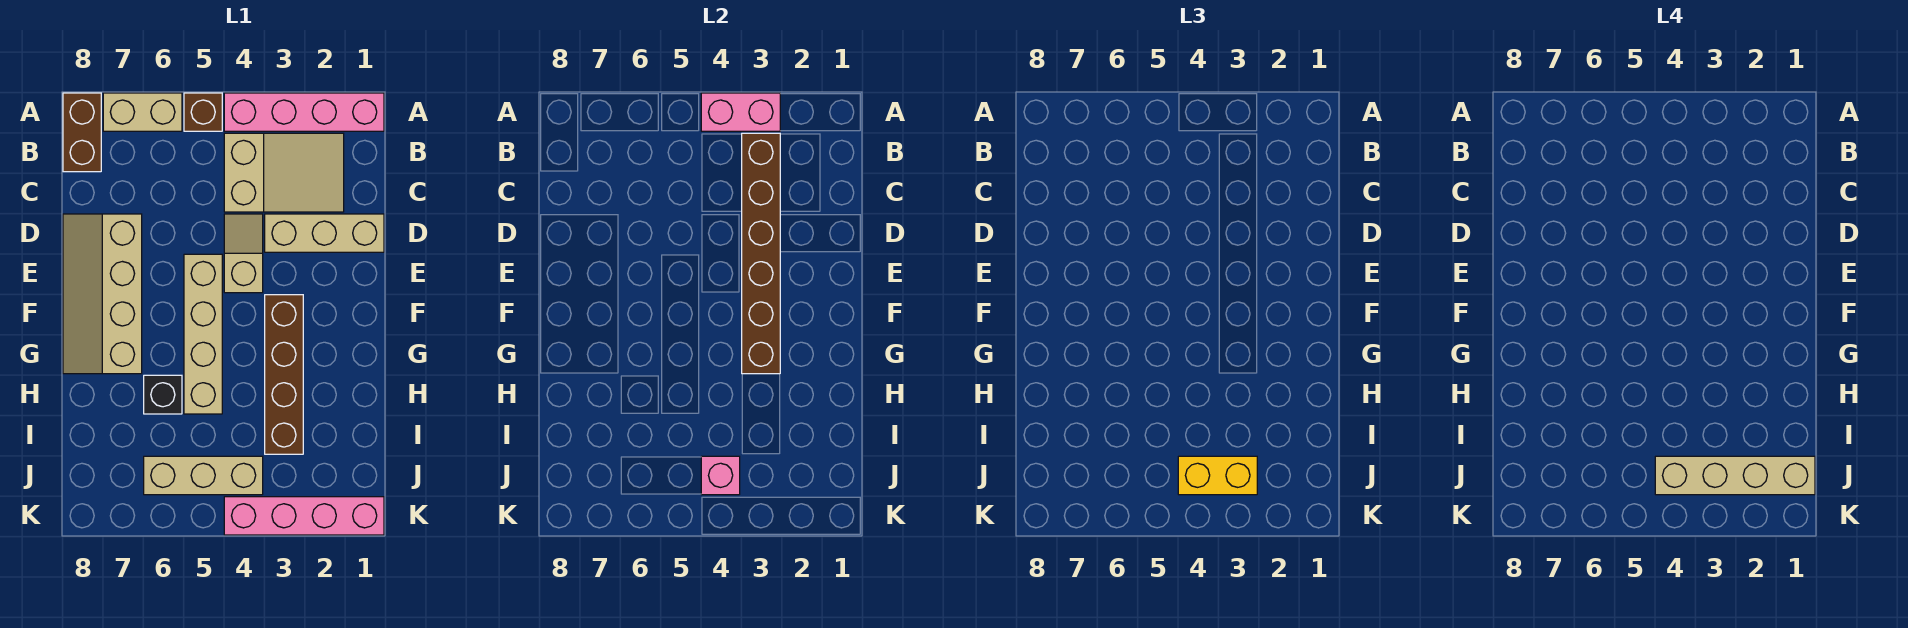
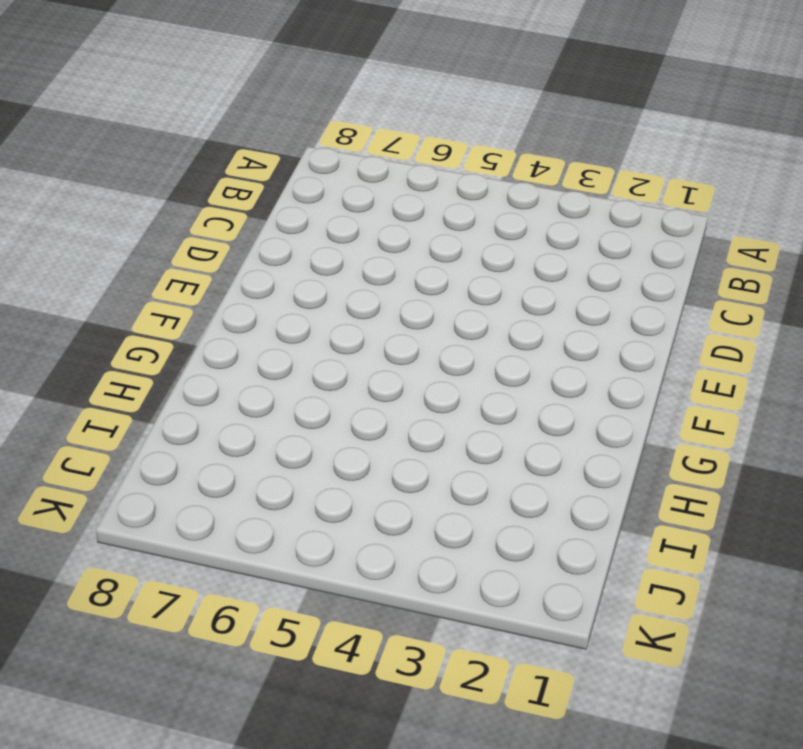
none -> pink 1x4 brick [224,93,384,131]
none -> brown 1x1 brick [184,93,222,131]
none -> tan 1x2 brick [103,93,182,131]

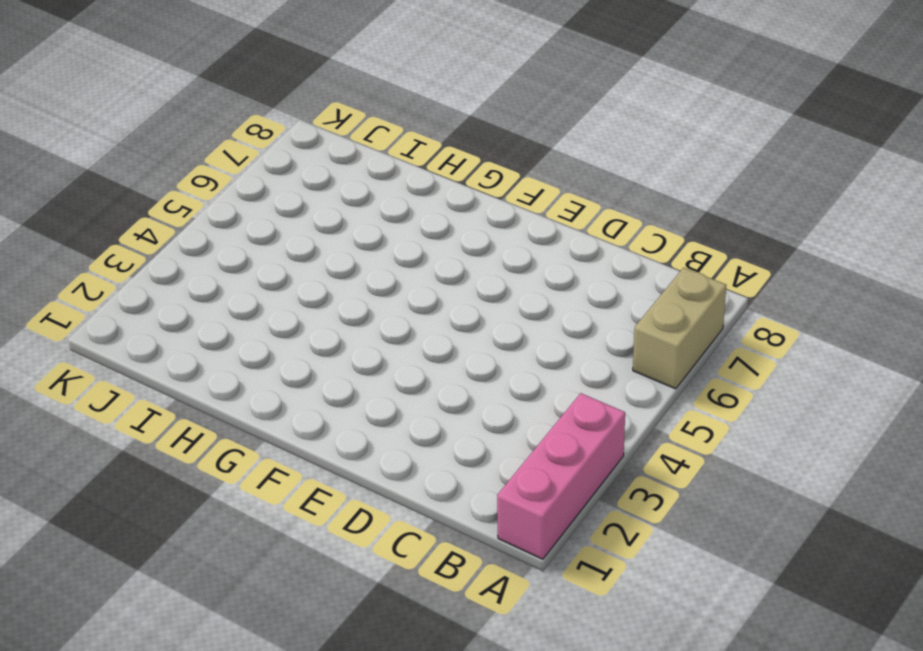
pink 1x3 brick [497,393,625,559] -> pink 1x4 brick [224,93,384,131]
none -> brown 1x1 brick [184,93,222,131]
none -> brown 1x2 brick [63,93,101,172]
none -> tan 2x3 slope [224,133,344,212]

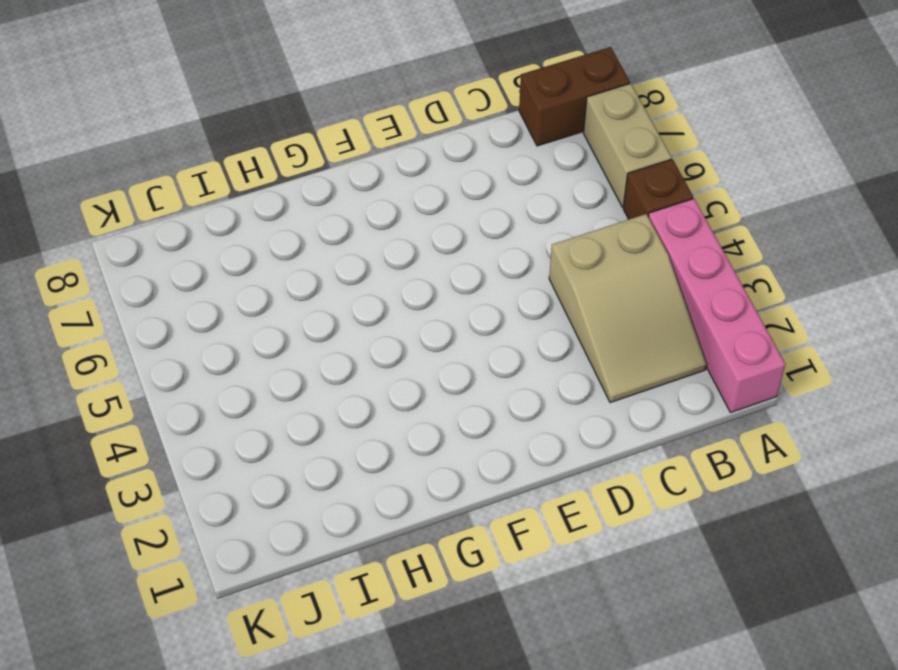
none -> tan 1x3 brick [265,214,384,252]
none -> tan 1x2 slope [224,214,263,293]
none -> tan 2x4 slope [63,214,142,374]

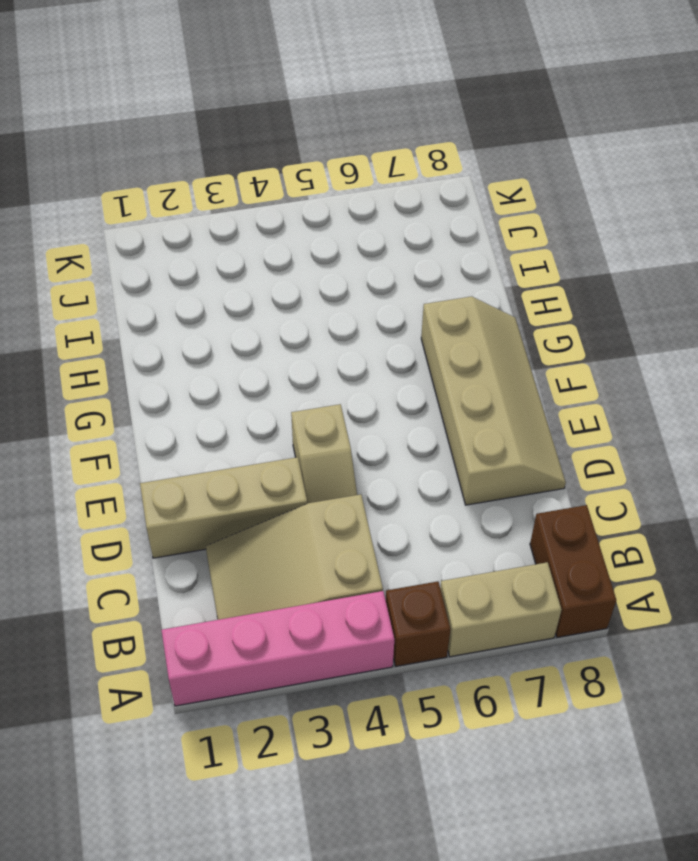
none -> tan 1x4 brick [184,254,222,414]
none -> brown 1x4 brick [265,295,303,454]
none -> black 1x1 brick [144,375,182,414]

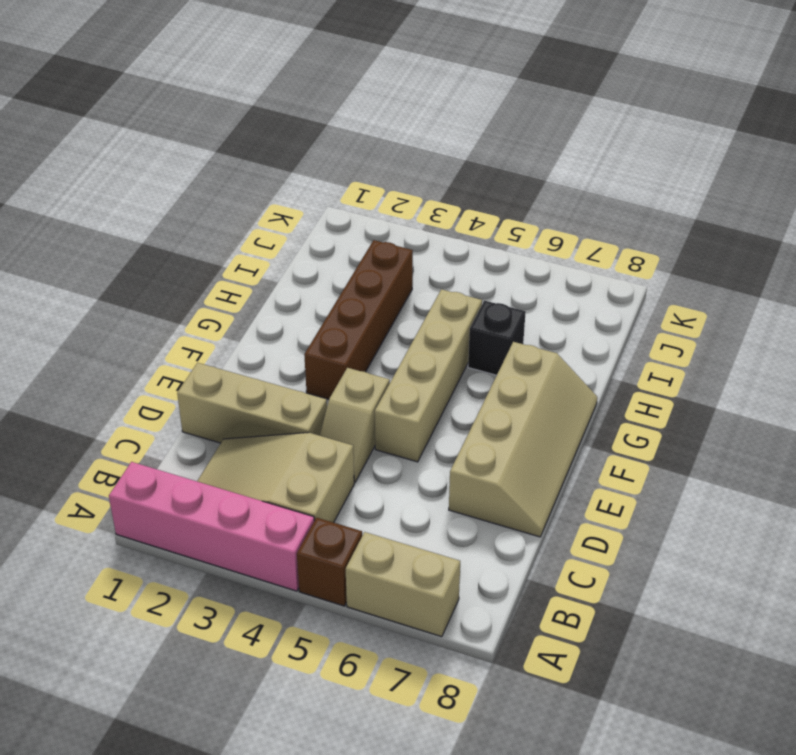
none -> brown 1x2 brick [63,93,101,172]
none -> tan 1x3 brick [144,456,263,495]
none -> pink 1x4 brick [224,497,384,535]

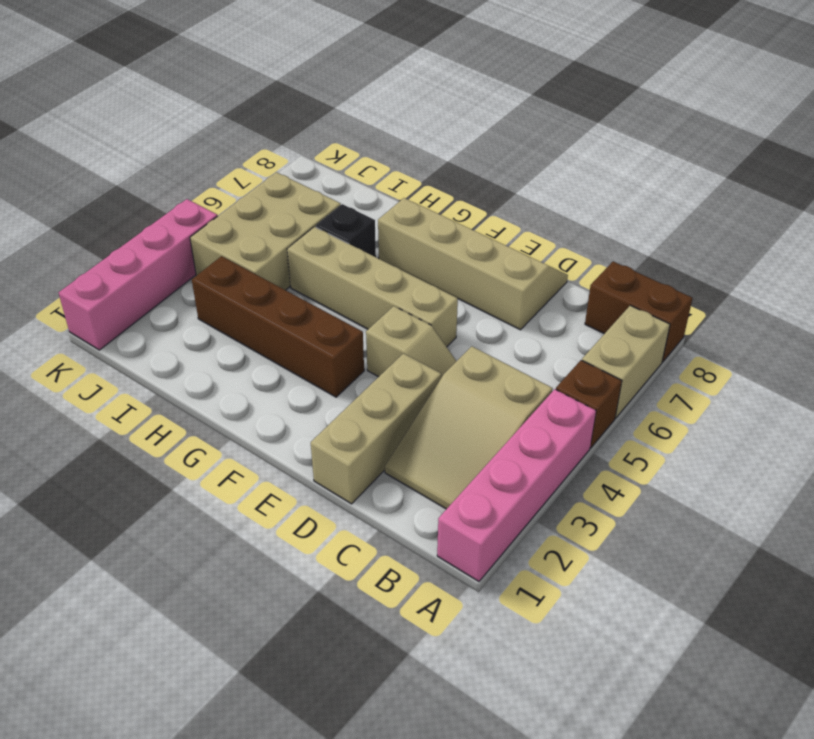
tan 2x3 brick [190,172,341,290] -> tan 1x3 brick [144,456,263,495]
none -> pink 1x2 brick [701,93,780,131]
none -> brown 1x6 brick [742,133,780,374]
none -> pink 1x1 brick [701,456,740,495]

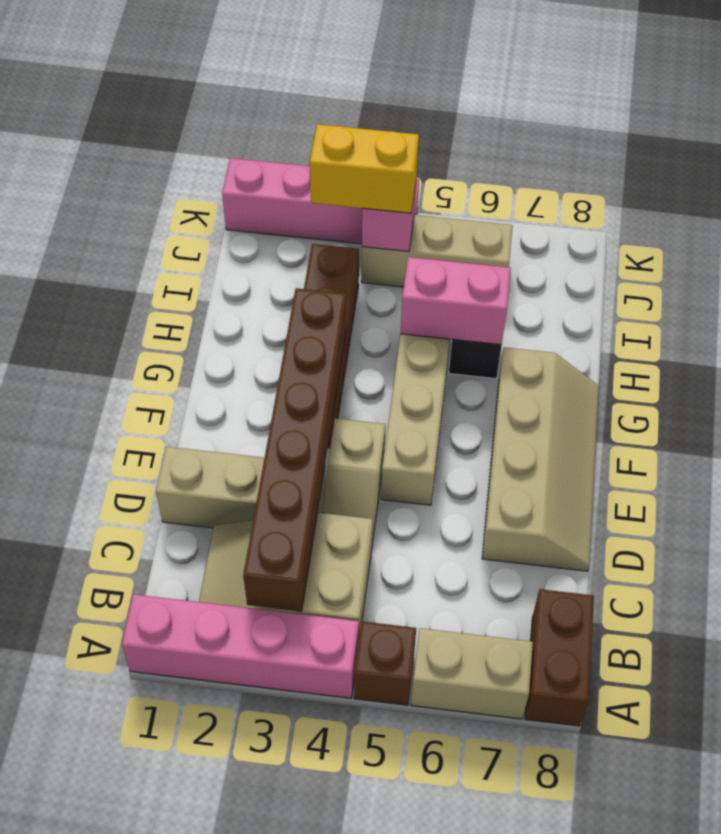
pink 1x2 brick [400,257,511,345] -> pink 1x2 brick moved to [701,93,780,131]
none -> tan 1x4 brick [1655,456,1815,495]

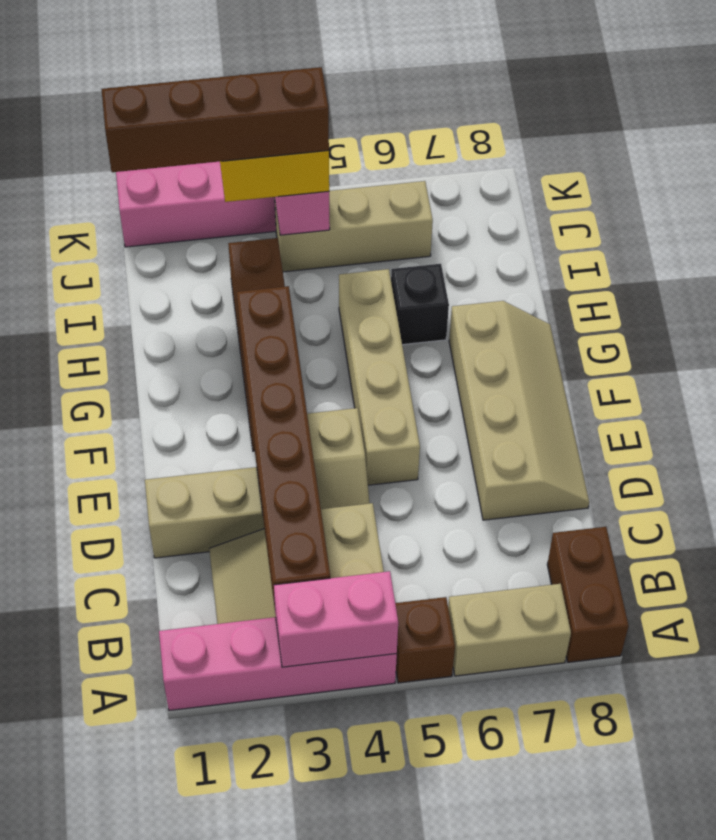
brown 1x4 brick [102,67,329,172] -> tan 1x4 brick [1655,456,1815,495]

